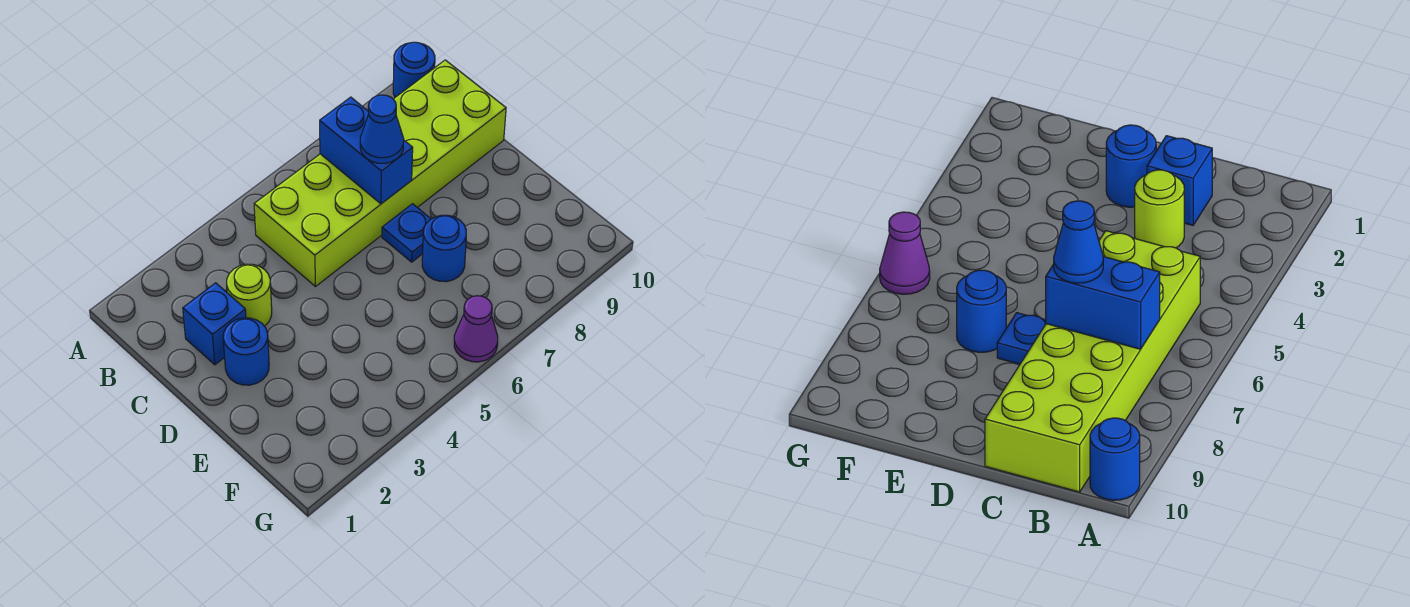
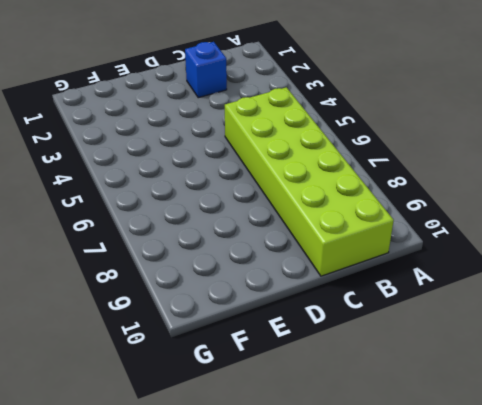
none -> blue 1x1 round brick [393,42,435,97]
none -> lime 1x1 round brick [227,264,272,326]

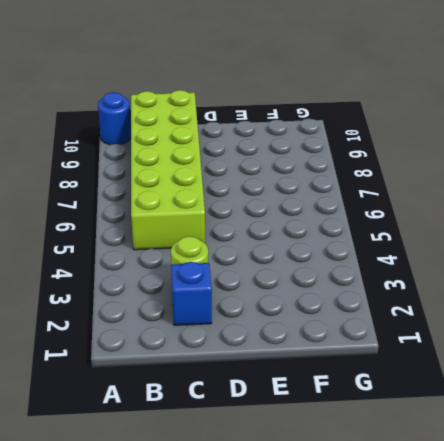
none -> blue 1x1 round brick [223,318,269,385]
none -> blue 1x1 plate [382,204,431,262]

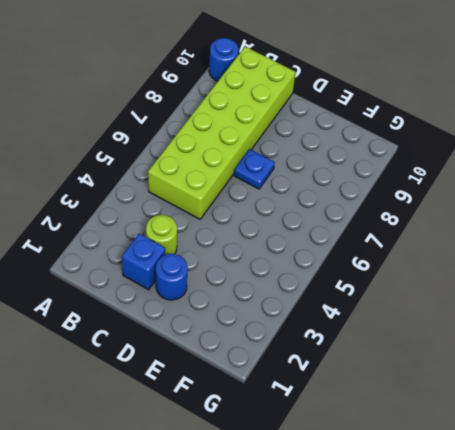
none -> blue 1x1 round brick [422,215,466,282]
none -> purple 1x1 cone [454,296,498,362]

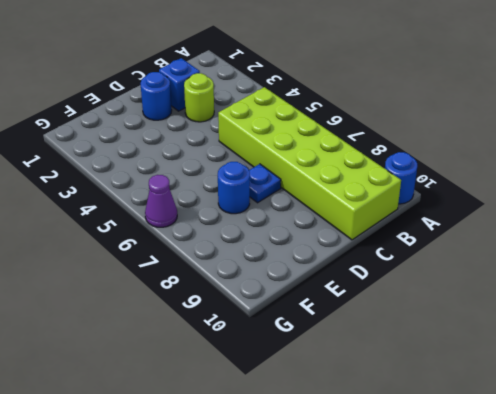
none -> blue 1x2 brick [320,97,413,204]
none -> blue 1x1 cone [360,95,404,163]

